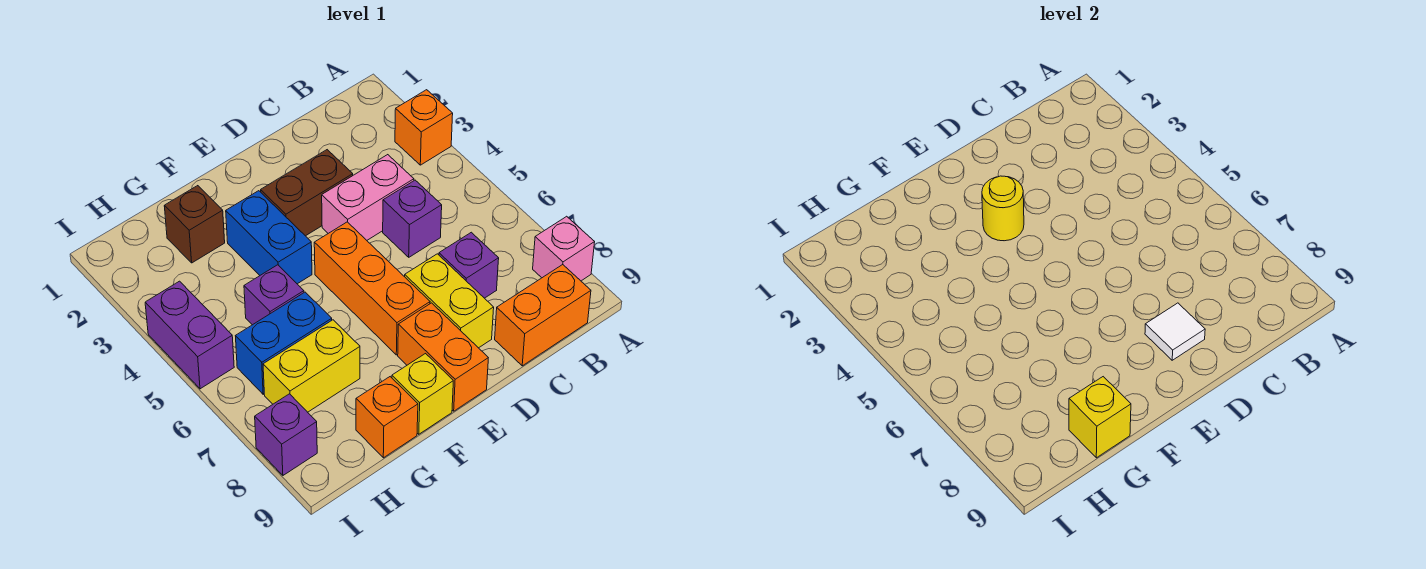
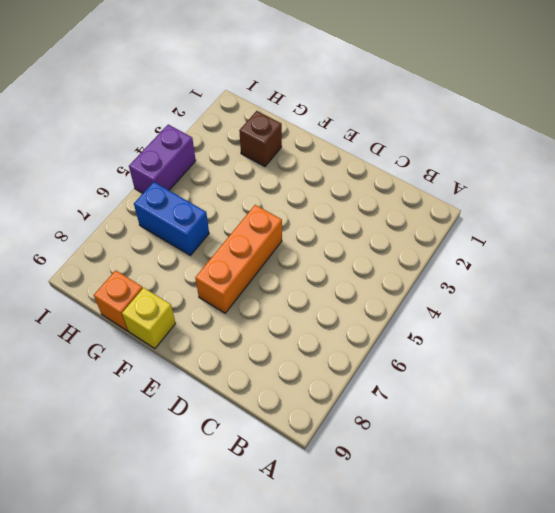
none -> orange 1x1 brick [395,90,453,165]
none -> pink 1x1 brick [533,216,595,281]
none -> orange 1x2 brick [495,265,591,366]

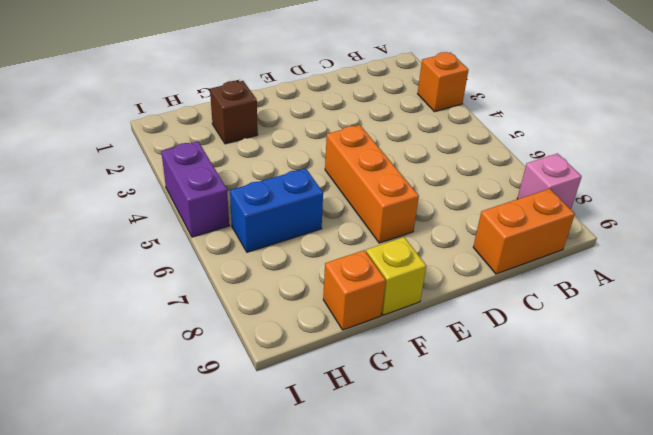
none -> pink 1x2 brick [322,155,414,240]
none -> purple 1x1 brick [383,180,442,257]
none -> purple 1x1 brick [439,232,499,298]

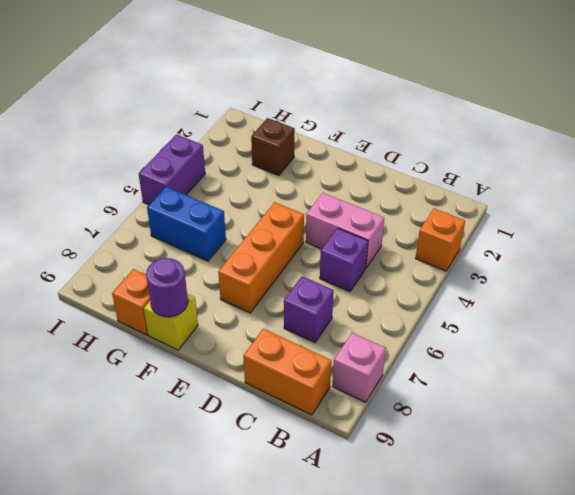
purple 1x1 round brick [146,258,188,317] -> none
none -> brown 1x2 brick [261,150,353,236]
none -> yellow 1x2 brick [405,254,494,348]
none -> orange 1x2 brick [398,303,488,411]

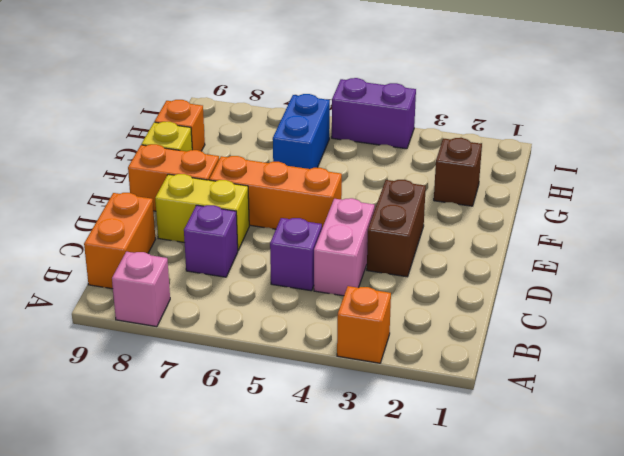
none -> blue 1x2 brick [226,191,312,284]
none -> purple 1x1 brick [244,265,304,325]
none -> yellow 1x2 brick [263,320,360,412]

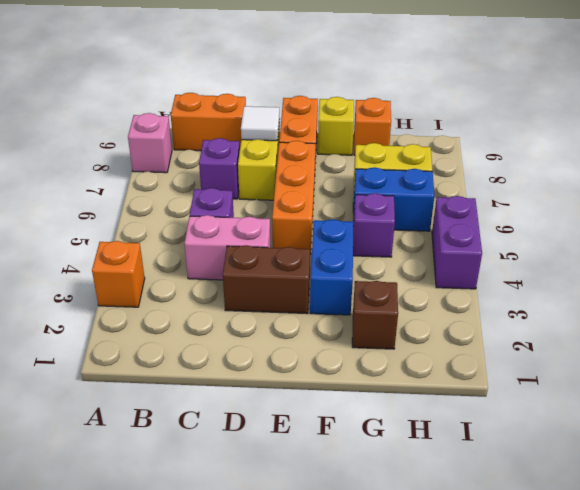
none -> purple 1x1 brick [255,394,317,475]
none -> yellow 1x1 round brick [982,176,1024,241]
none -> yellow 1x1 brick [1069,377,1131,458]

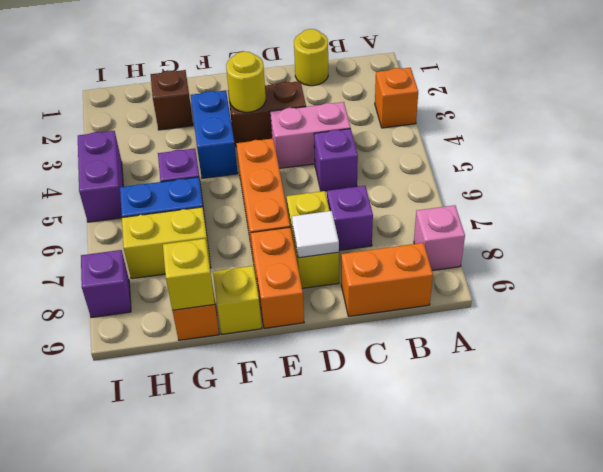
yellow 1x1 round brick [294,29,328,86] -> none

